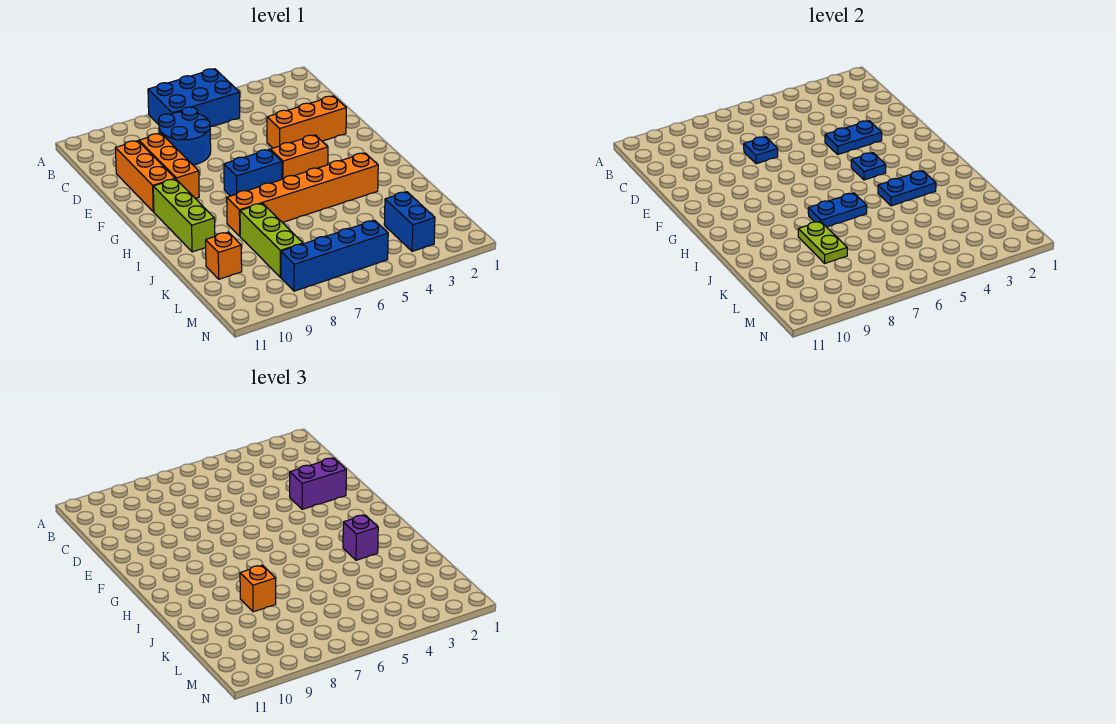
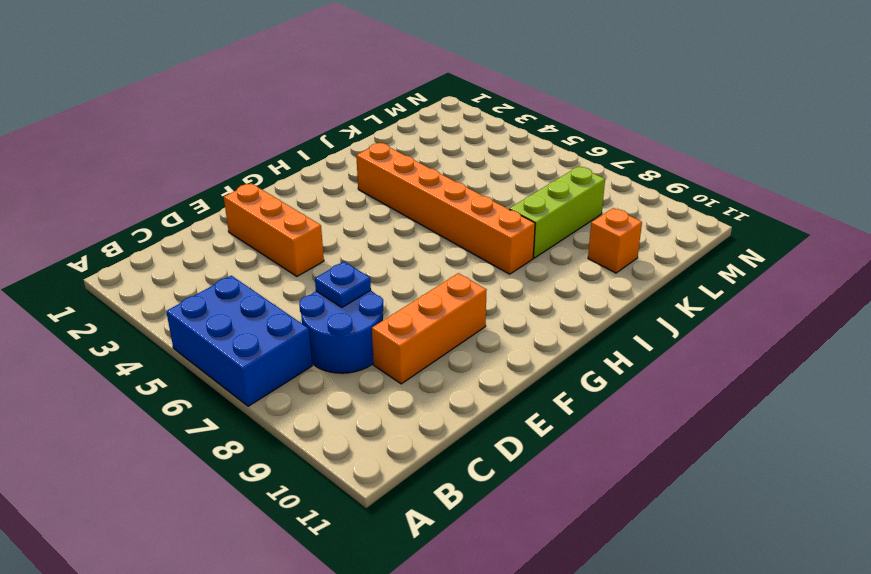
none -> orange 1x3 brick [116,141,175,212]
none -> orange 1x2 brick [270,135,328,179]
none -> blue 1x2 brick [224,150,282,196]

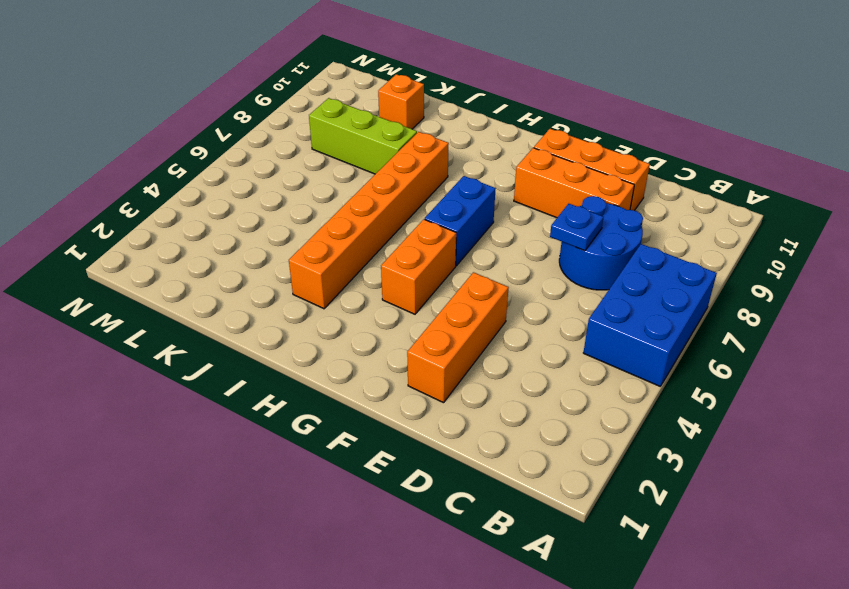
none -> lime 1x3 brick [153,179,215,252]
none -> blue 1x2 brick [384,192,435,252]
none -> blue 1x4 brick [281,220,388,291]

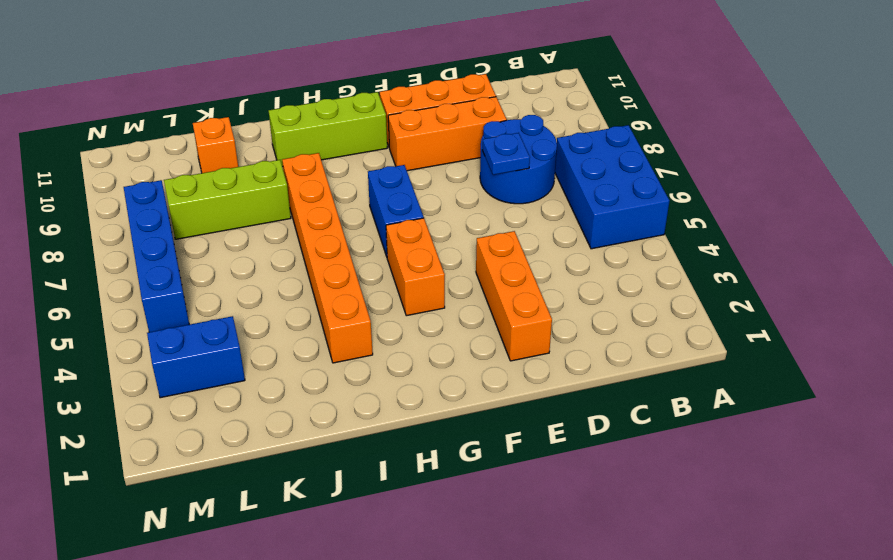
none -> blue 1x2 plate [825,121,882,154]
none -> blue 1x1 plate [851,153,886,180]
none -> blue 1x2 plate [878,171,936,206]

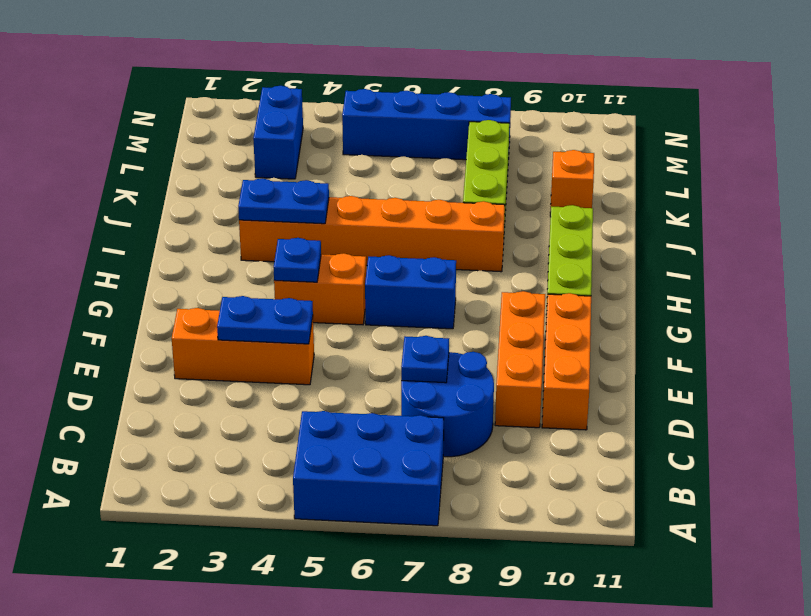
none -> blue 1x2 plate [808,193,867,227]
none -> lime 1x2 plate [798,221,847,263]
none -> purple 1x2 brick [290,458,346,509]

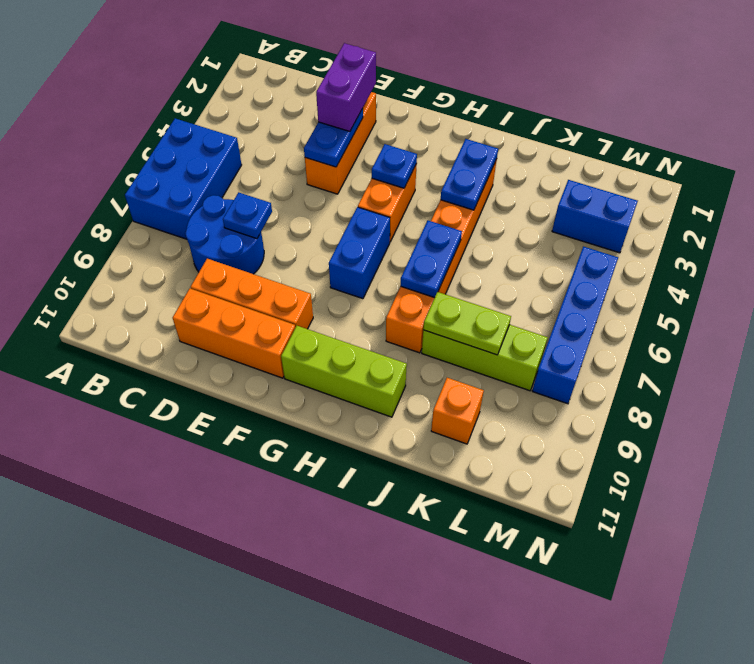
none -> purple 1x1 brick [343,515,378,560]
none -> orange 1x1 brick [240,565,276,612]

